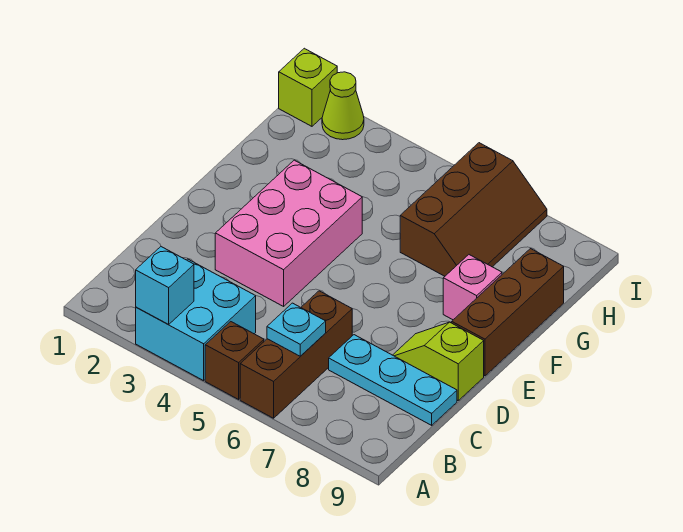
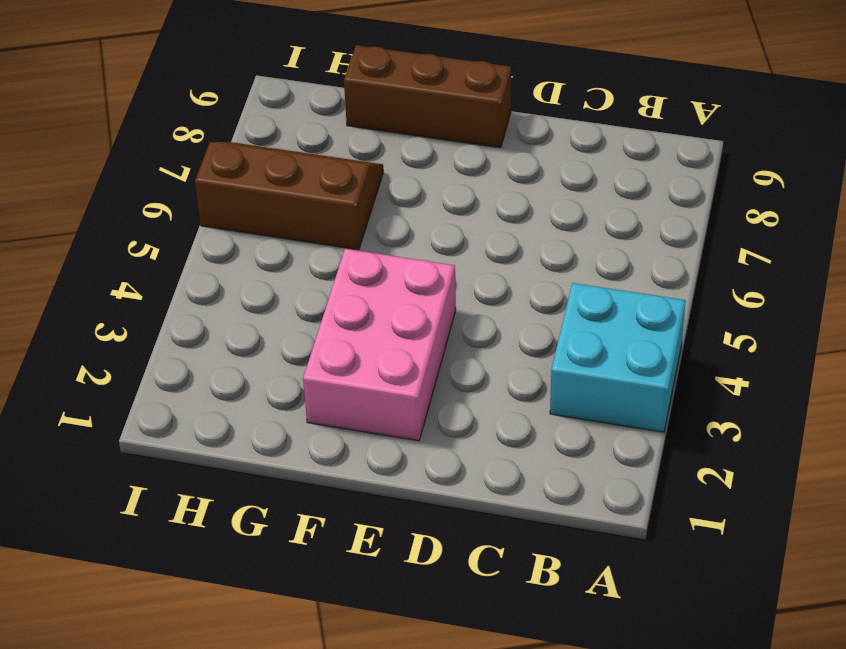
pink 2x3 brick [303,249,456,441] -> pink 2x3 brick turned to [215,160,362,306]
none -> brown 1x1 brick [205,322,264,399]
none -> brown 1x3 brick [240,291,352,418]
none -> cyan 1x3 plate [329,335,457,425]

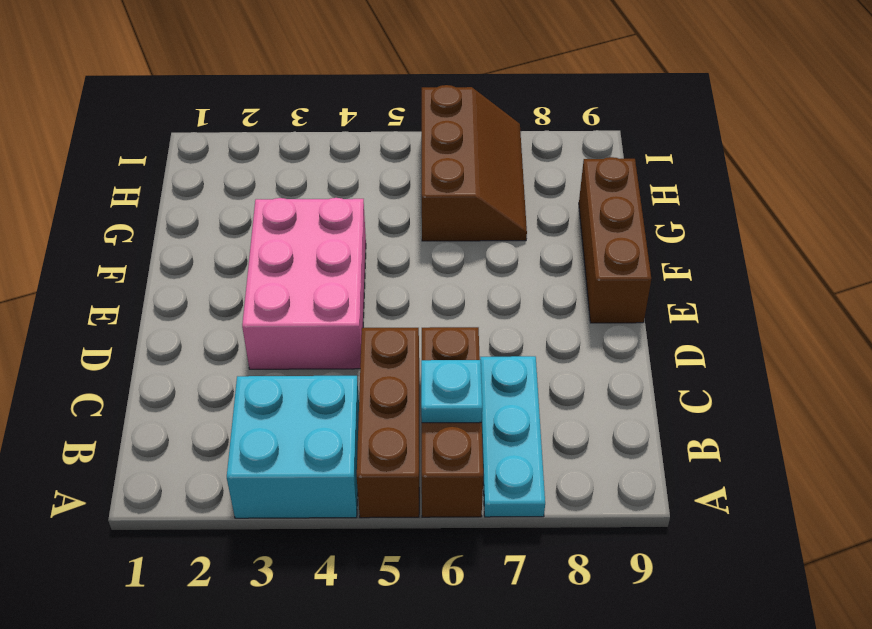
brown 1x3 brick [357,328,419,518] -> brown 1x1 brick [205,322,264,399]
cyan 1x3 plate [480,356,545,517] -> cyan 1x3 plate turned to [329,335,457,425]
none -> lime 1x2 slope [393,322,484,400]
none -> pink 1x1 brick [443,255,502,320]
none -> lime 1x1 brick [279,48,337,126]

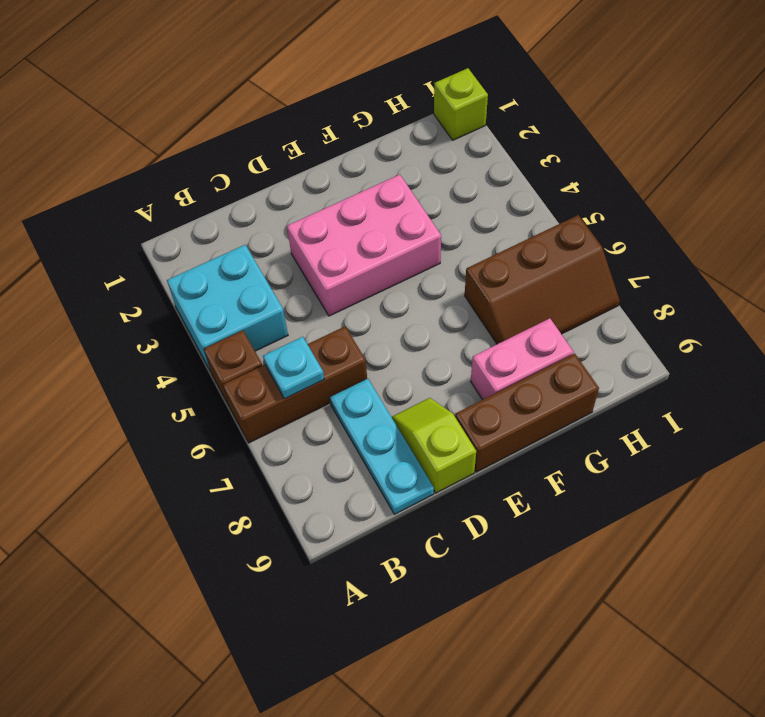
pink 1x2 brick [471,318,574,400] -> pink 1x1 brick [443,255,502,320]
none -> lime 1x1 cone [322,72,364,140]
none -> cyan 1x1 brick [136,247,194,325]

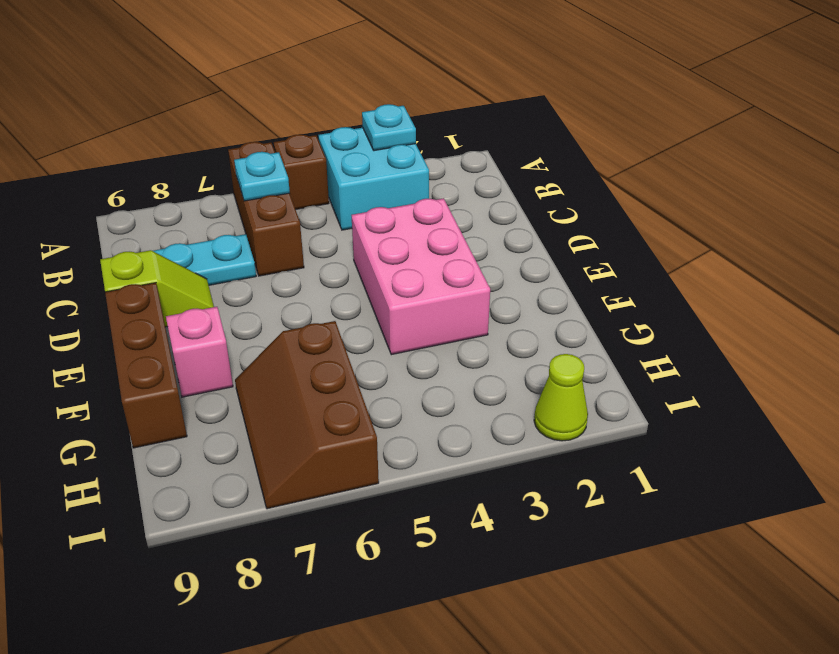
cyan 1x1 plate [362,104,416,151] -> cyan 1x1 brick [136,247,194,325]
none -> lime 1x1 brick [279,48,337,126]

